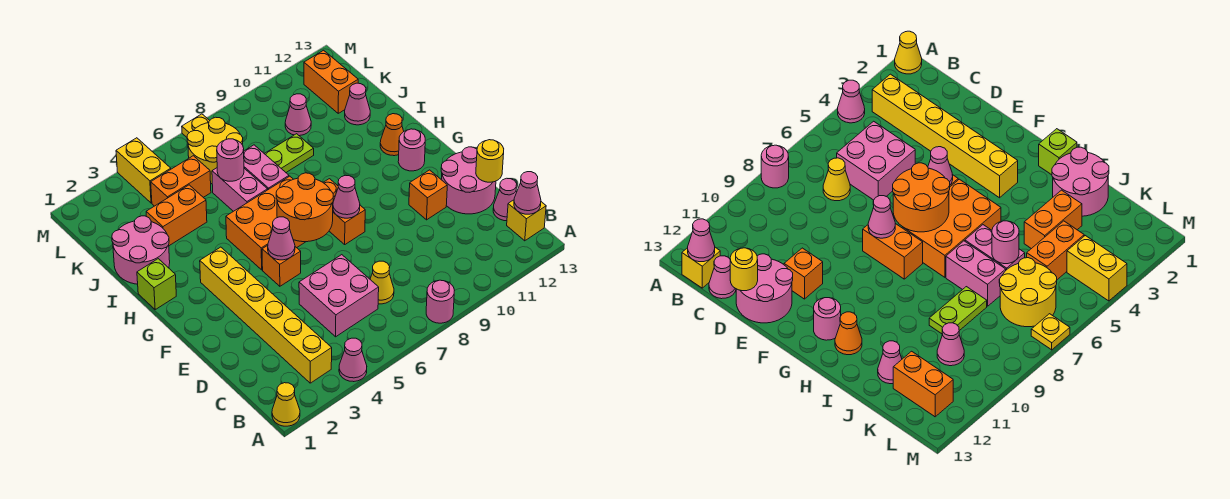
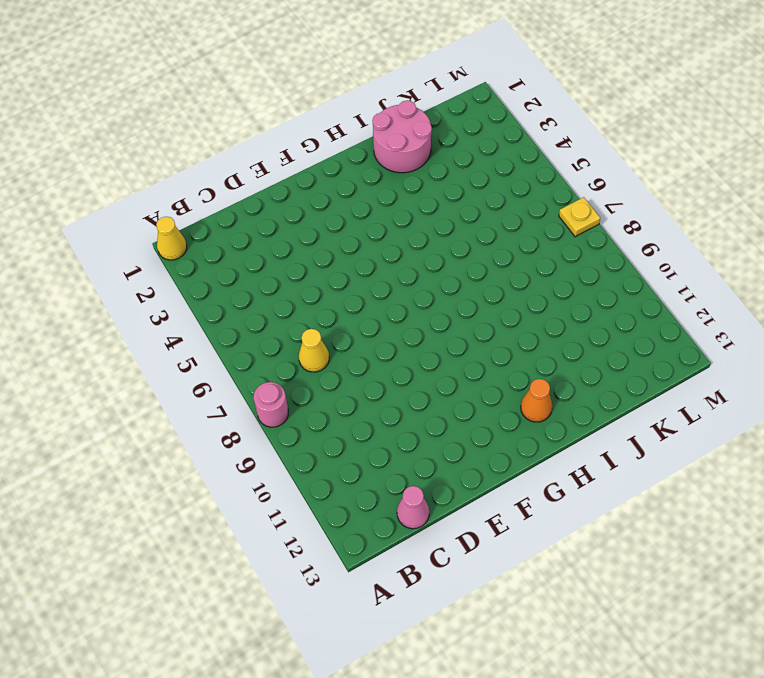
none -> pink 1x1 cone [339,338,367,382]
none -> yellow 1x6 brick [200,247,332,383]
none -> yellow 1x1 brick [507,200,546,241]
none -> pink 2x2 brick [299,255,379,337]

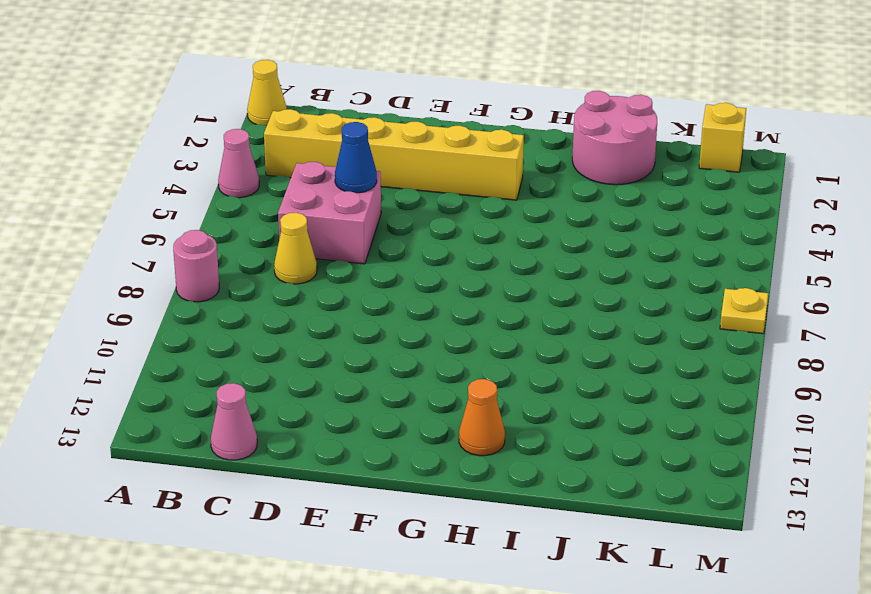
blue 1x1 cone [335,122,377,193] -> none
yellow 1x1 brick [699,103,746,172] -> yellow 1x1 brick moved to [507,200,546,241]
none -> pink 2x2 round brick [441,147,496,214]
none -> orange 1x1 brick [409,170,447,220]
none -> orange 1x1 brick [262,245,301,286]
none -> orange 1x2 brick [323,179,365,244]

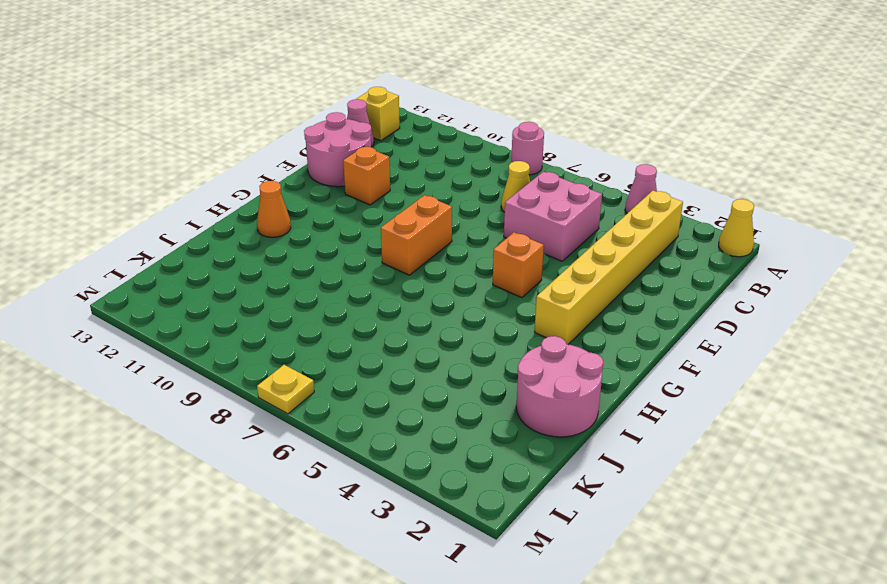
none -> orange 2x3 brick [226,176,305,270]
none -> pink 1x1 round brick [398,129,425,171]
none -> lime 1x1 brick [137,259,176,309]
none -> pink 1x2 brick [212,168,268,211]

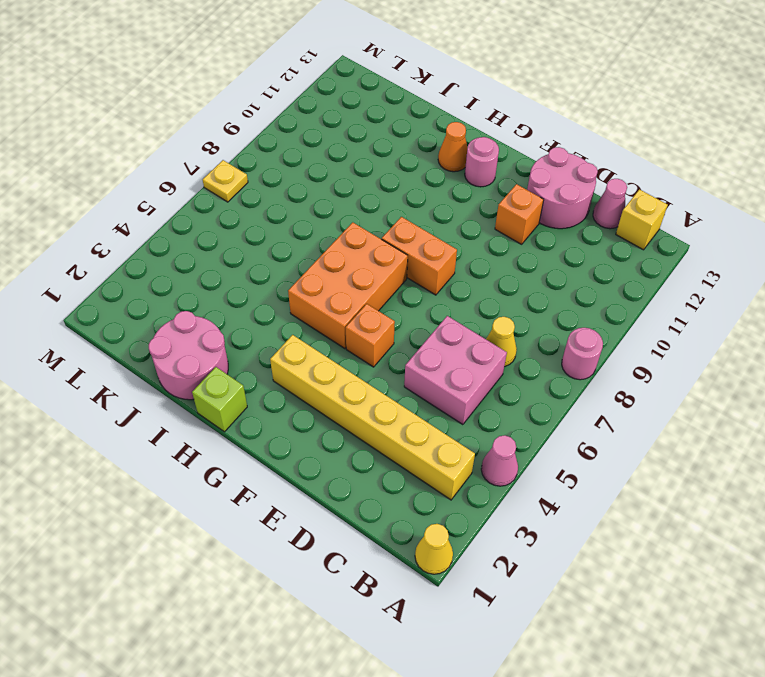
none -> pink 1x2 brick [212,168,268,211]
none -> pink 1x2 brick [244,145,289,190]
none -> orange 1x2 brick [146,185,207,246]
none -> lime 1x2 plate [265,134,314,172]

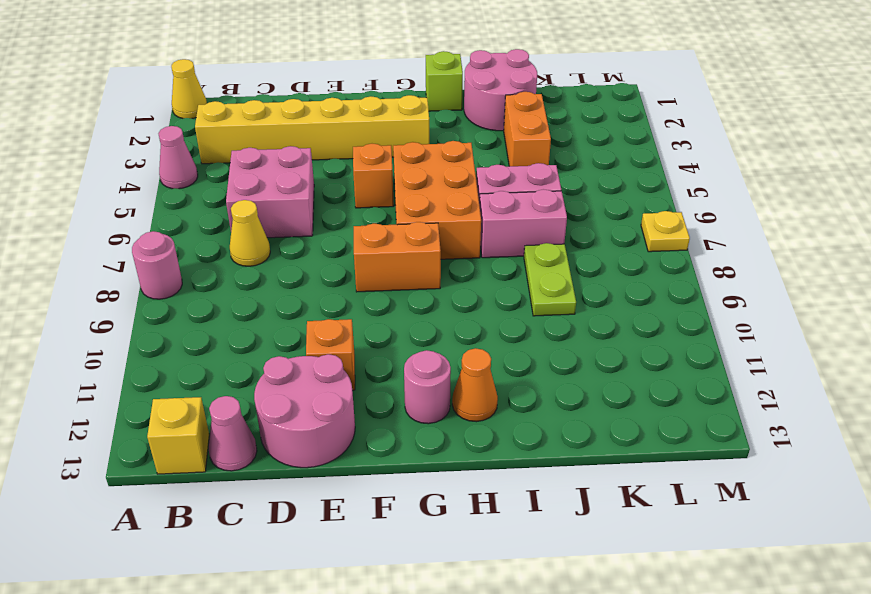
none -> pink 1x1 cone [345,83,370,125]
none -> orange 1x2 brick [151,156,211,206]
none -> yellow 2x2 round brick [187,117,243,184]
none -> pink 1x1 cone [285,94,311,136]

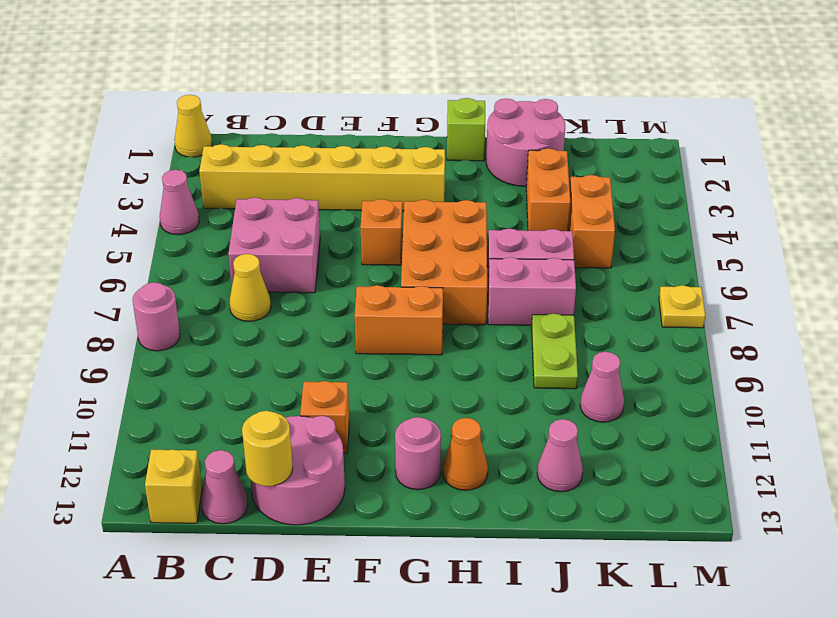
none -> yellow 2x2 round brick [187,117,243,184]
none -> orange 1x2 brick [304,50,358,113]
none -> yellow 1x2 brick [116,138,171,203]
none -> pink 1x1 cone [514,172,541,214]

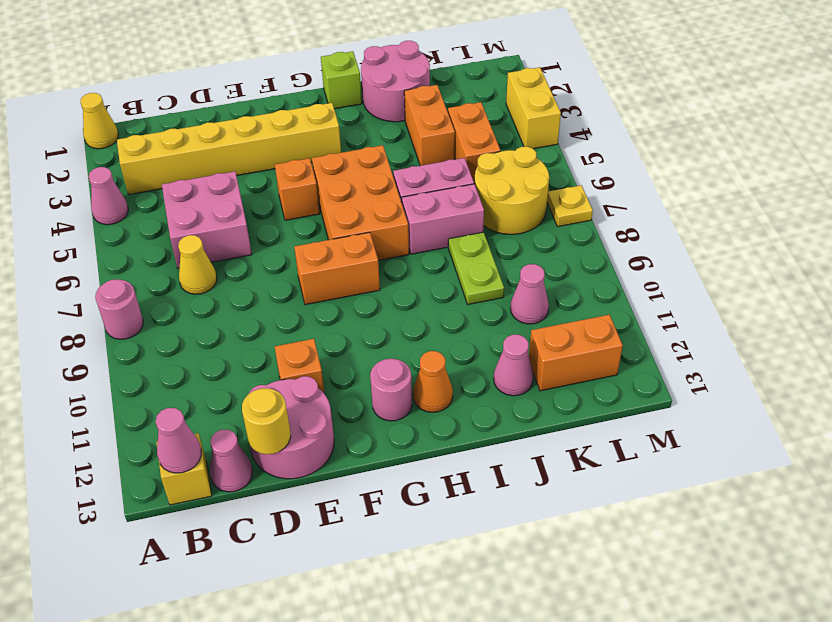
yellow 1x2 brick [506,67,561,149] -> yellow 1x2 brick turned to [116,138,171,203]
none -> pink 1x1 cone [268,217,295,260]
none -> orange 2x2 round brick [276,173,333,242]
none -> pink 1x1 cone [333,175,360,218]
none -> pink 1x1 round brick [217,139,244,181]

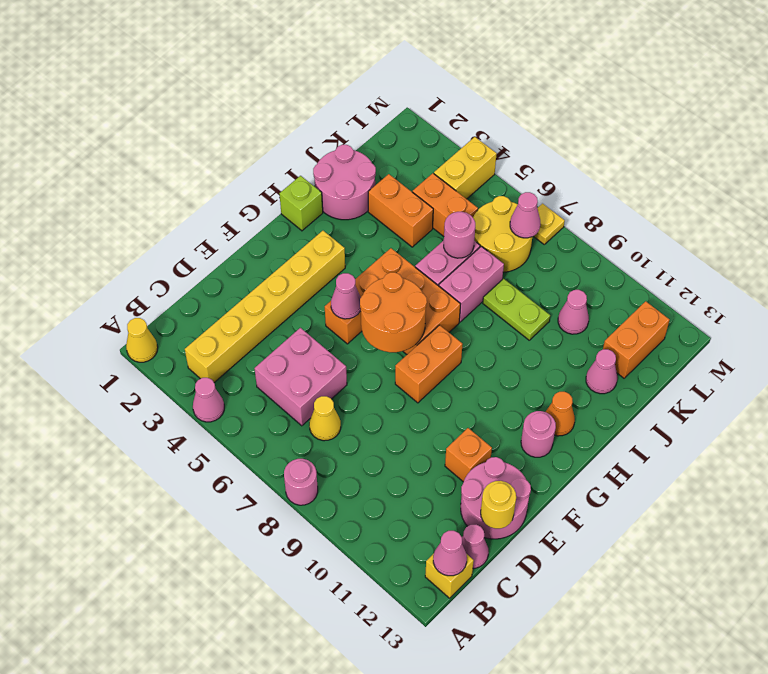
pink 1x1 cone [510,192,541,238] -> pink 1x1 cone moved to [333,175,360,218]

